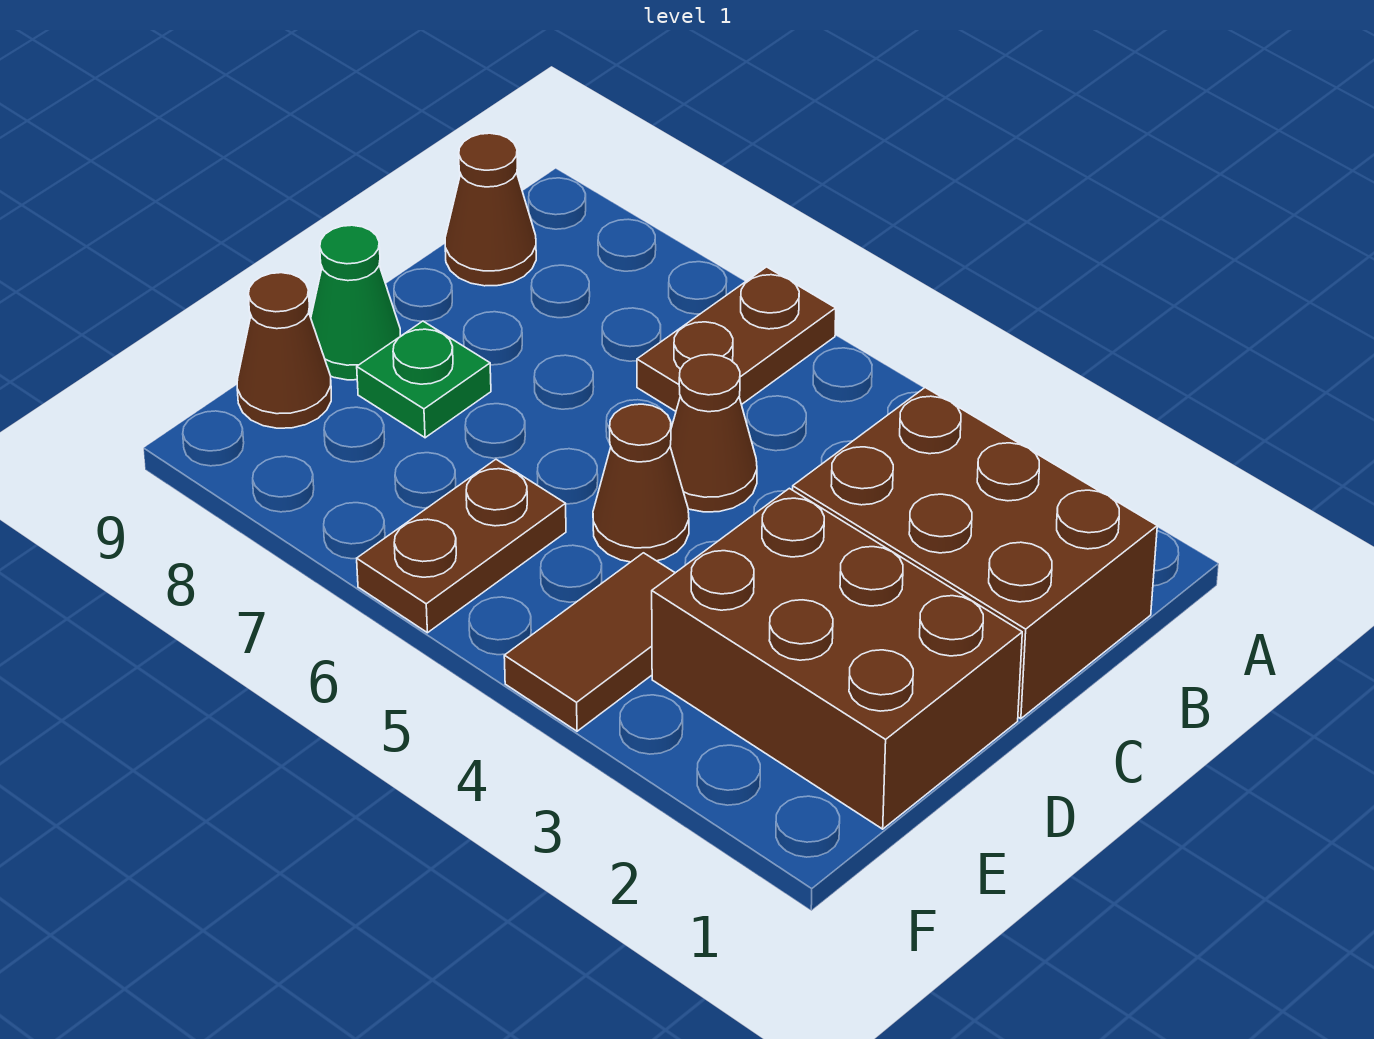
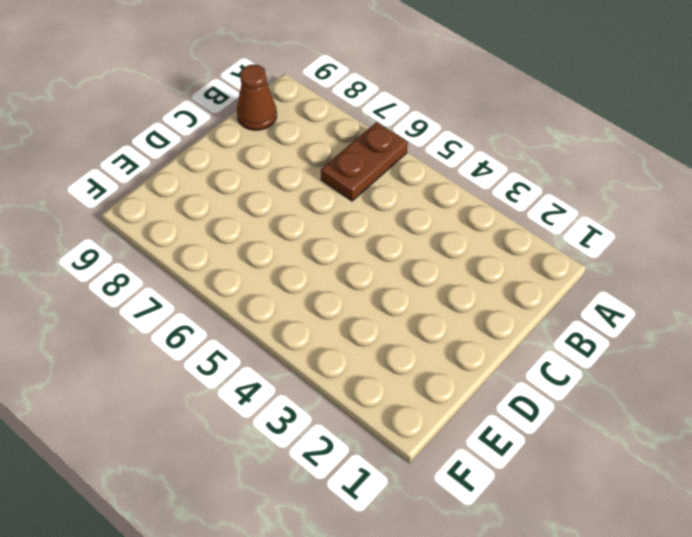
none -> brown 2x3 brick [793,388,1157,719]
none -> brown 1x1 cone [670,355,757,512]

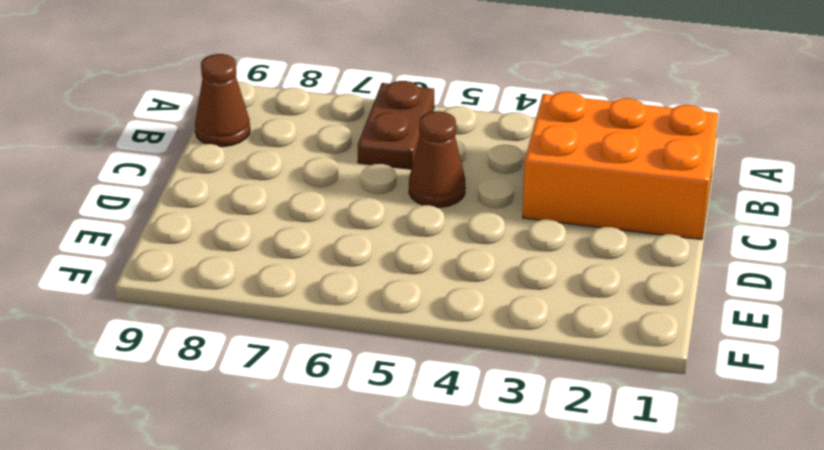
orange 2x3 brick [523,92,718,240] -> brown 2x3 brick [793,388,1157,719]
none -> brown 2x3 brick [652,488,1022,829]
none -> brown 1x1 cone [593,404,689,562]

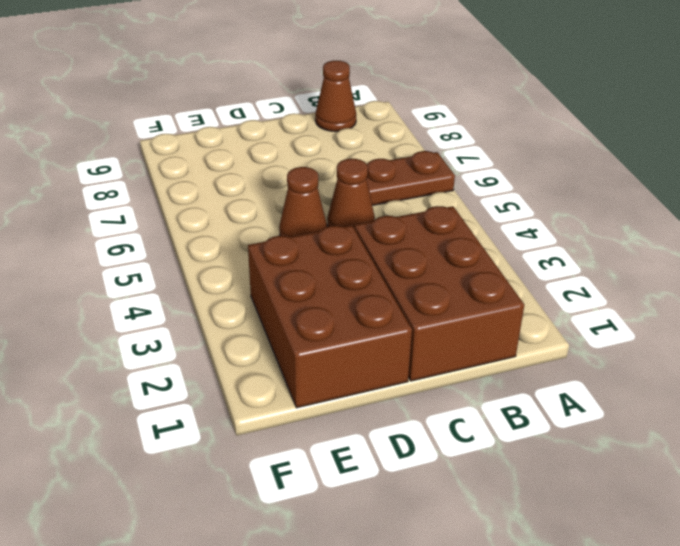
none -> green 1x1 plate [357,321,491,438]
none -> green 1x1 cone [311,225,400,380]

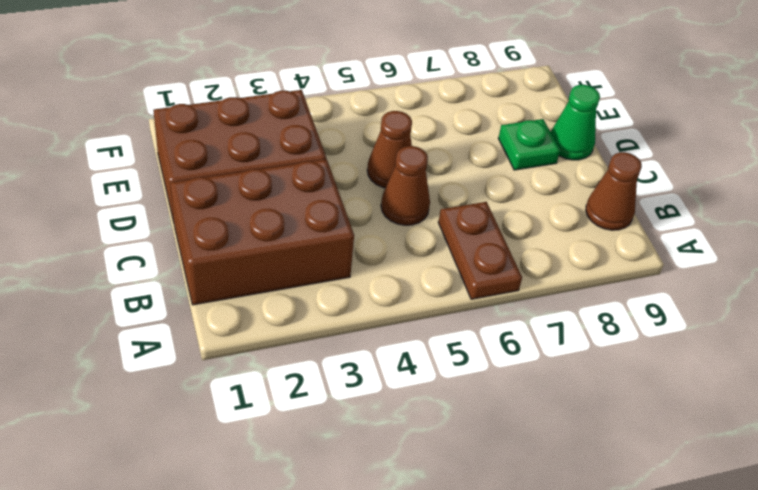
none -> brown 1x2 tile [504,553,675,731]
none -> brown 1x2 plate [357,460,566,633]

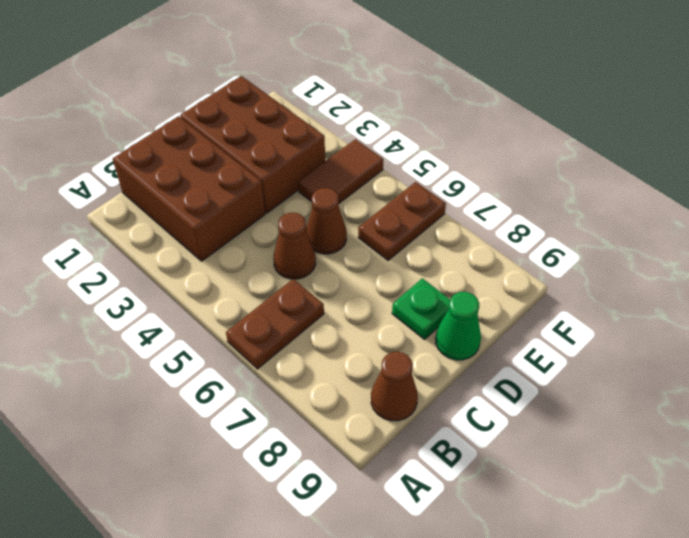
none -> brown 1x1 cone [237,273,331,428]

